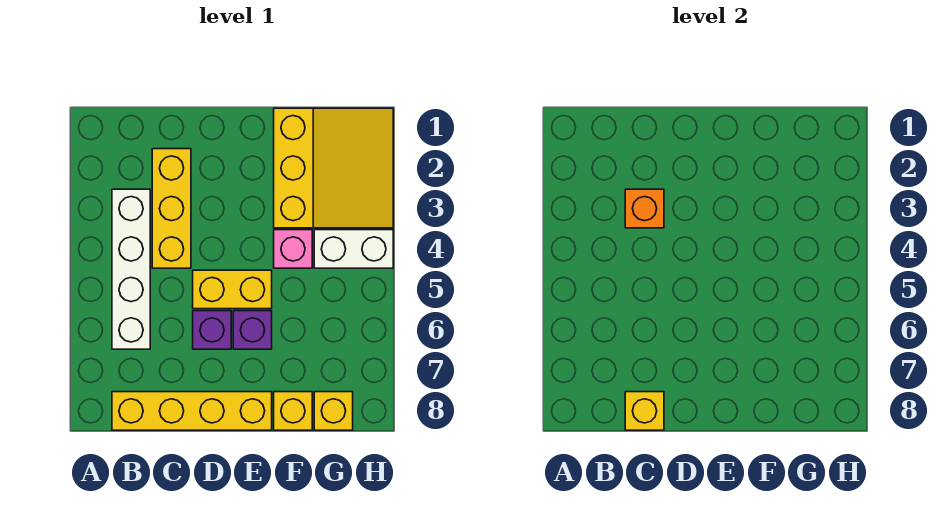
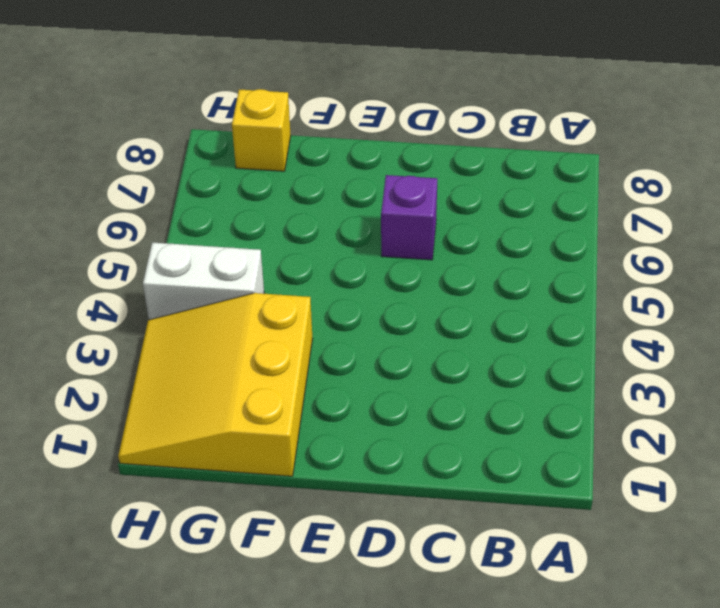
none -> white 1x4 brick [112,189,150,349]
none -> yellow 1x4 brick [112,392,272,430]
none -> yellow 1x3 brick [152,149,191,268]

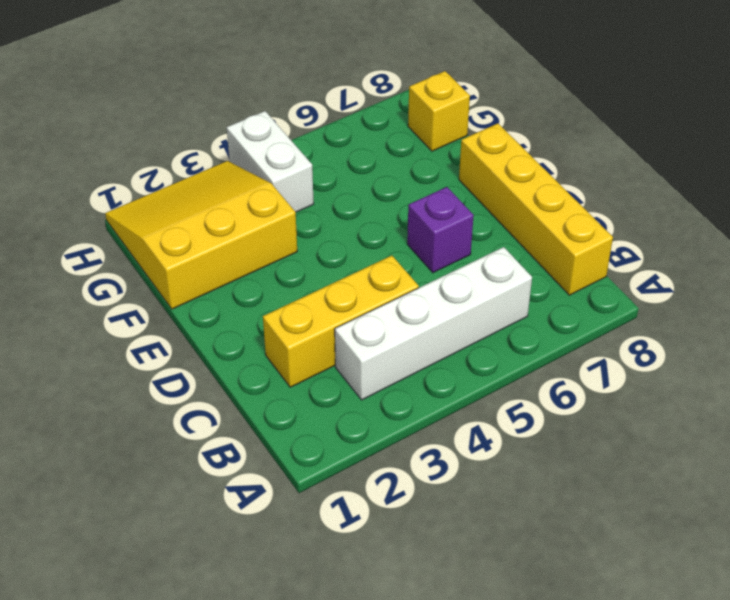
none -> yellow 1x2 brick [193,270,272,309]
none -> purple 1x1 brick [233,311,272,349]
none -> pink 1x1 brick [274,230,312,268]

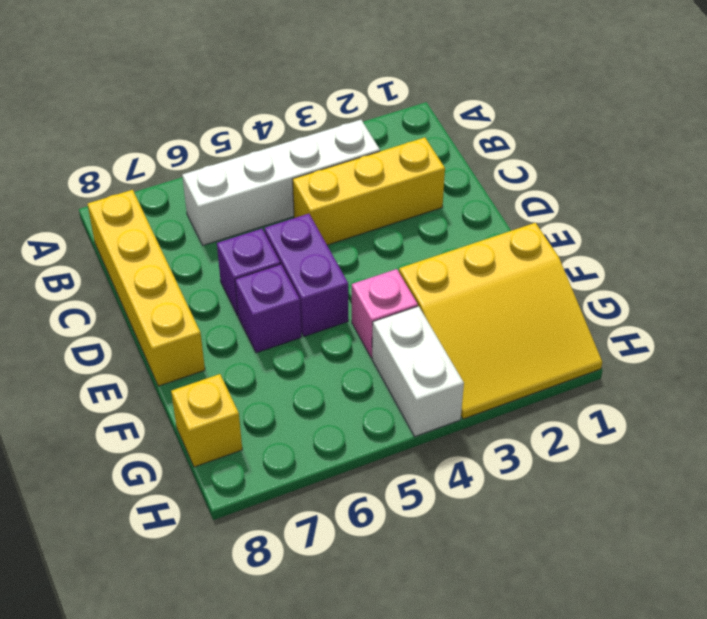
purple 1x2 brick [265,214,348,337] -> yellow 1x2 brick [193,270,272,309]
none -> yellow 1x1 brick [274,392,312,430]
none -> orange 1x1 brick [625,189,664,228]
none -> yellow 1x1 brick [625,392,664,430]

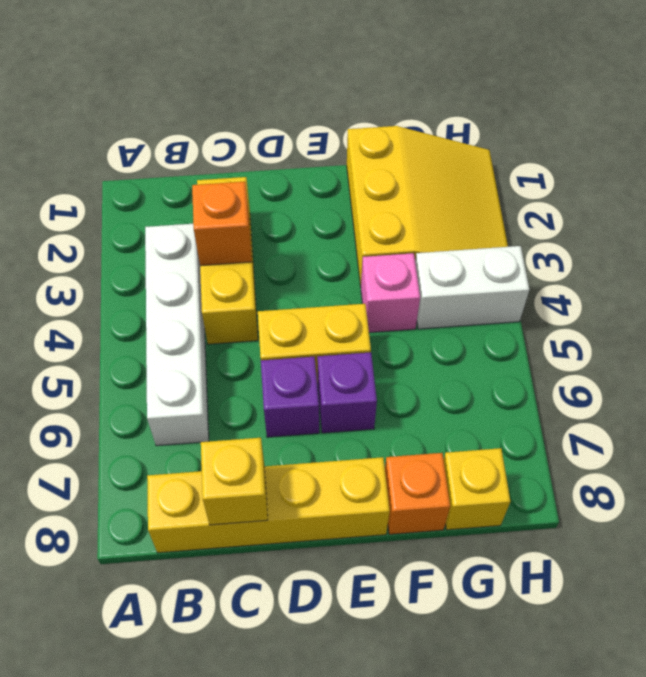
orange 1x1 brick [385,453,450,534] -> yellow 1x1 brick [274,392,312,430]

